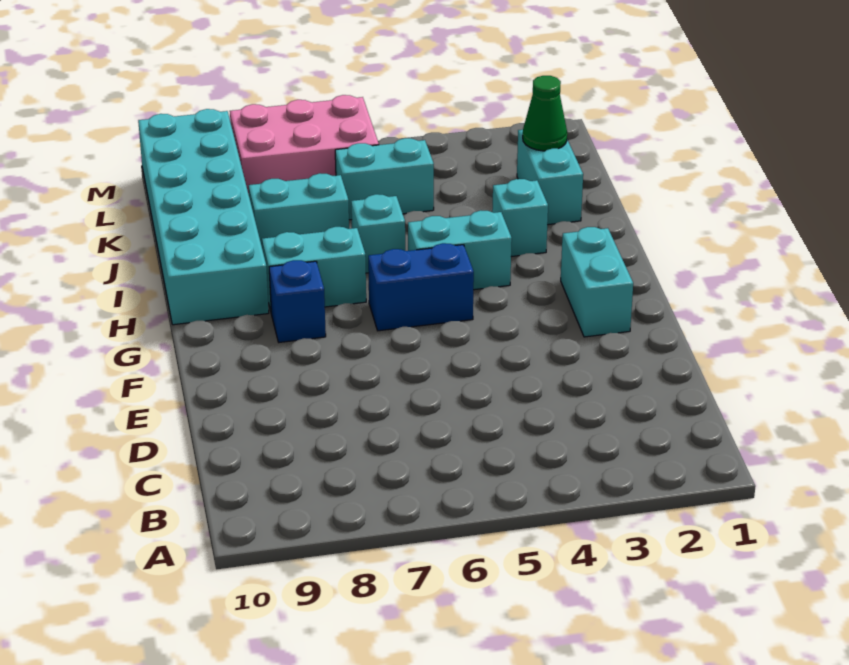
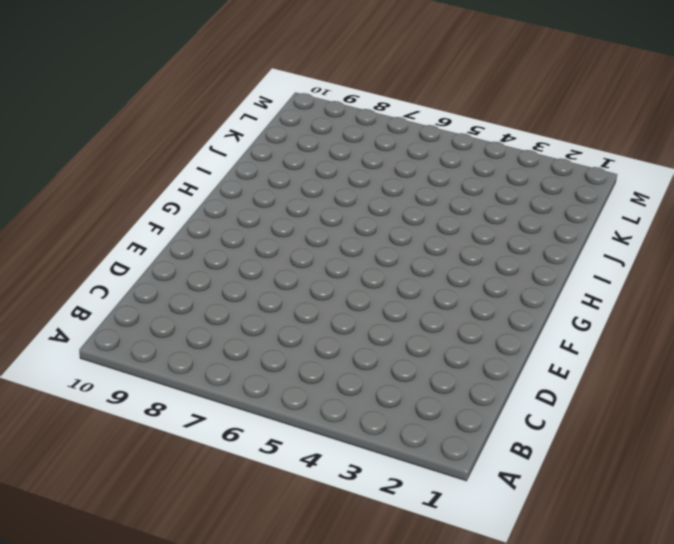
none -> cyan 1x2 brick [561,227,633,337]
none -> blue 1x2 brick [368,243,474,331]
none -> blue 1x1 brick [269,260,326,342]

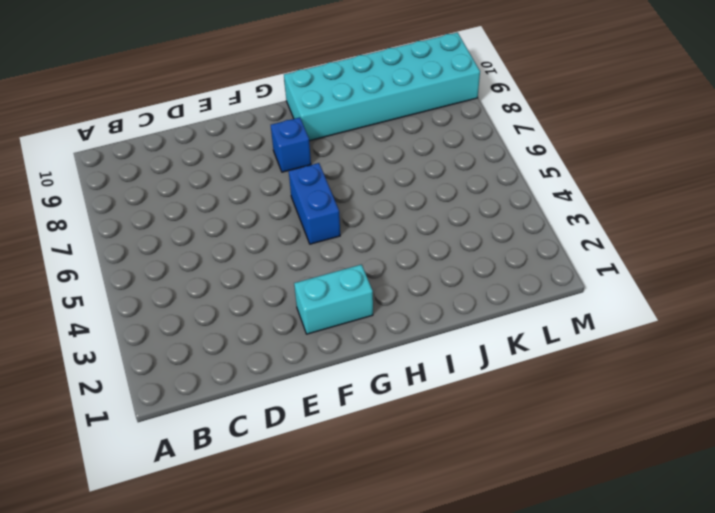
none -> cyan 1x2 brick [408,210,512,290]
none -> cyan 1x2 brick [262,227,366,311]
none -> cyan 1x1 brick [492,179,548,257]

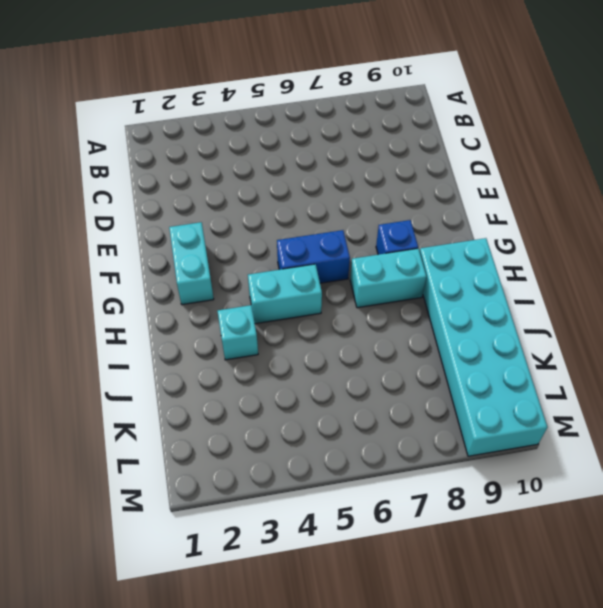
none -> cyan 1x1 brick [351,194,405,273]
none -> cyan 1x2 brick [517,130,583,225]
none -> cyan 1x2 brick [249,173,349,250]

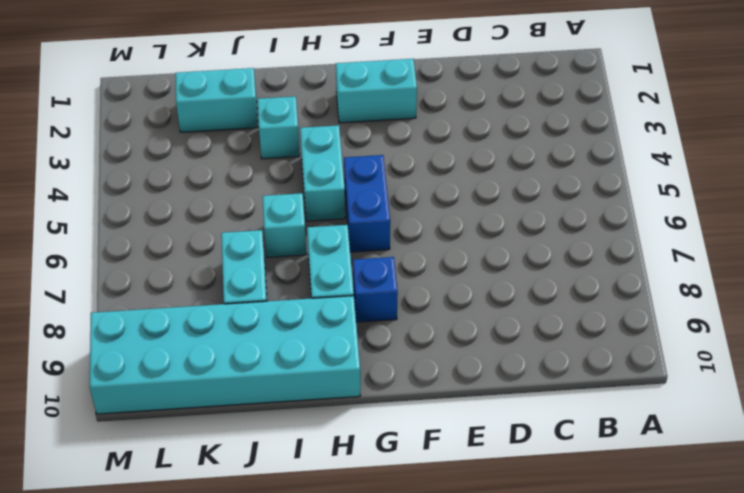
none -> cyan 1x2 brick [335,138,434,220]
none -> pink 2x3 brick [230,95,379,194]
none -> green 1x1 cone [523,76,567,151]

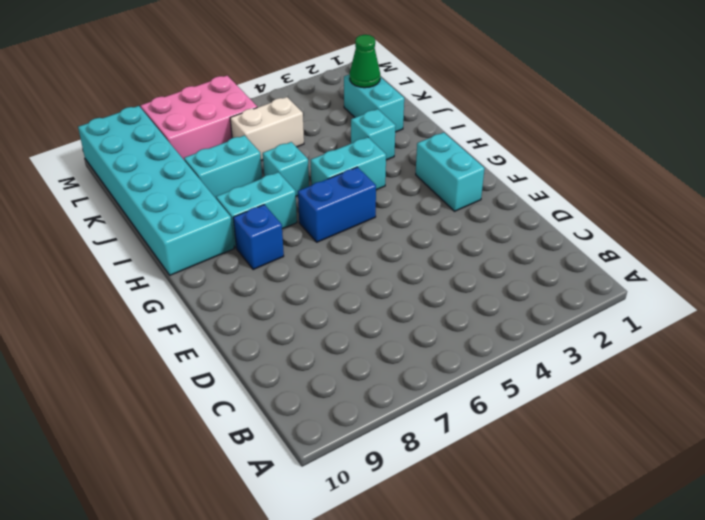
white 1x2 brick [230,97,304,160] -> cyan 1x2 brick [335,138,434,220]

